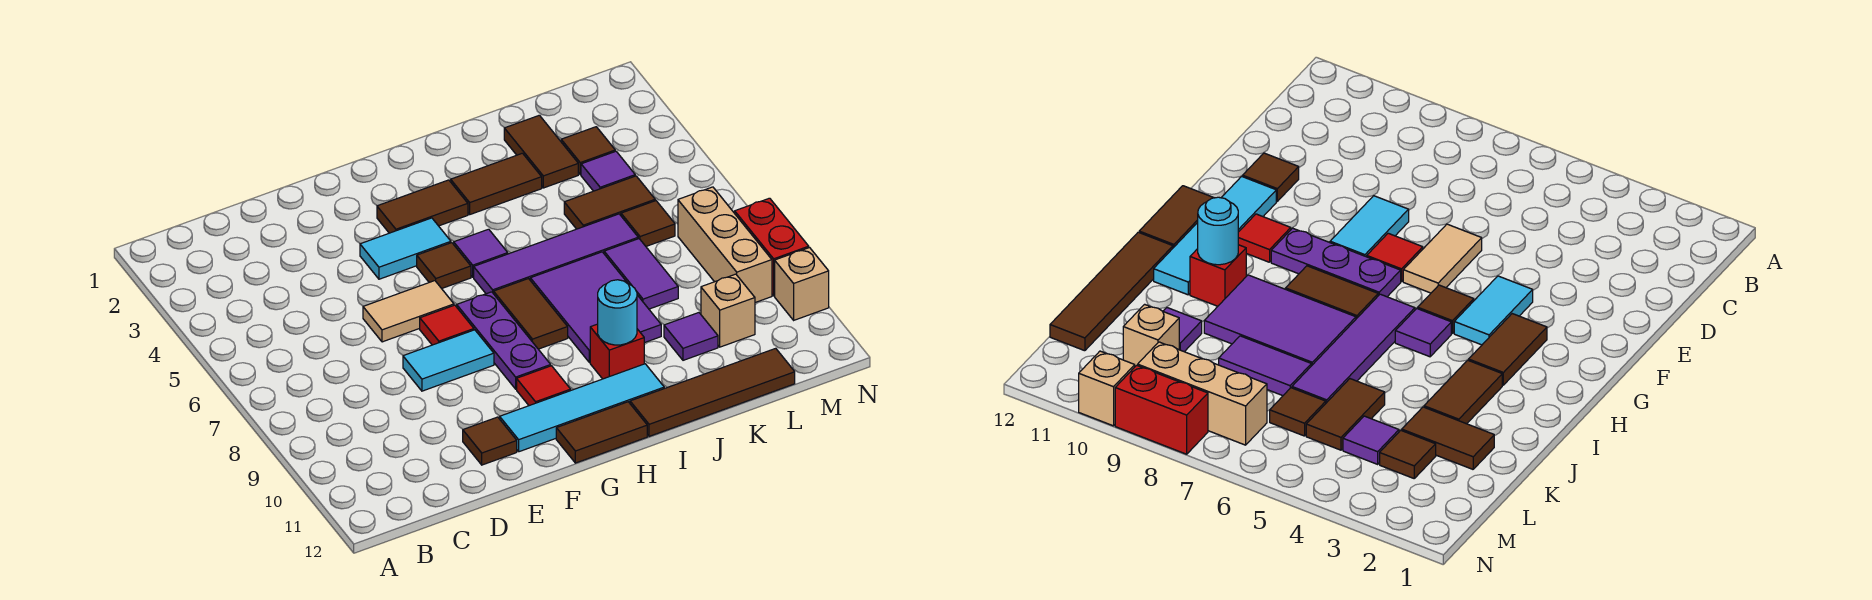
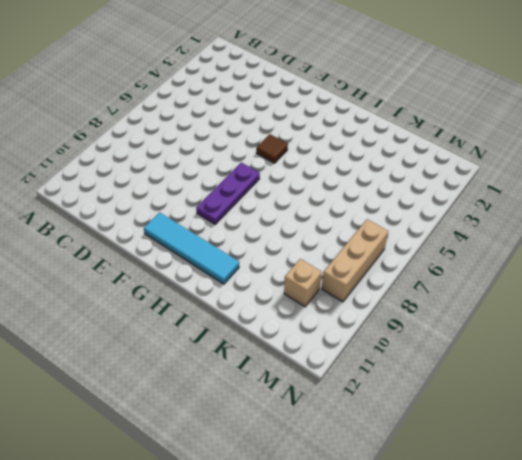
none -> tan 1x2 tile [363,281,454,342]
none -> cyan 1x2 tile [403,330,494,391]
none -> brown 1x1 tile [463,417,517,465]
none -> cyan 1x2 tile [360,218,451,279]

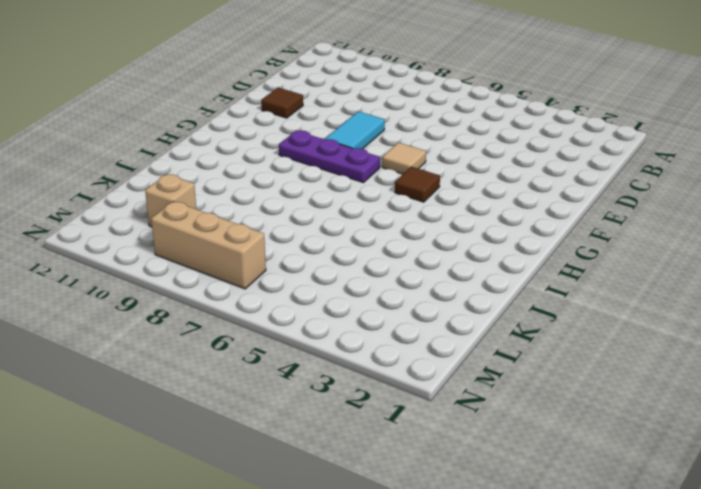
tan 1x1 tile [382,142,426,174] -> tan 1x2 tile [363,281,454,342]
none -> cyan 1x2 tile [360,218,451,279]
none -> red 1x1 tile [420,305,474,345]
none -> cyan 1x4 tile [500,364,664,452]
none -> brown 1x2 tile [377,180,468,233]

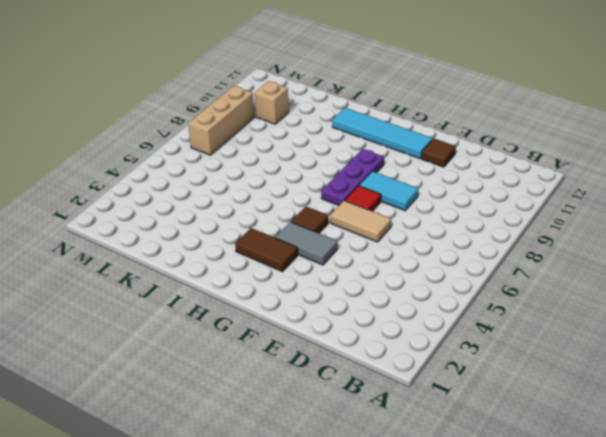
grey 1x2 tile [275,222,338,265] -> cyan 1x2 tile [360,218,451,279]
none -> red 1x1 tile [517,366,571,406]
none -> brown 1x2 tile [556,402,647,463]
none -> purple 1x1 tile [454,229,508,277]
none -> purple 1x4 tile [474,214,638,294]

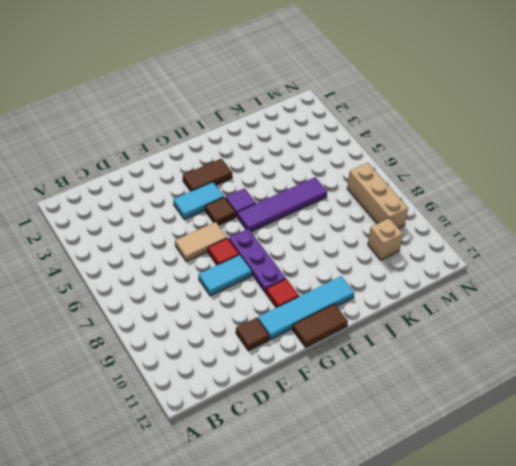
none -> brown 1x2 tile [494,279,568,349]
none -> brown 1x2 tile [451,153,542,214]
none -> purple 2x3 tile [530,252,661,362]
none -> red 1x1 brick [590,324,644,379]

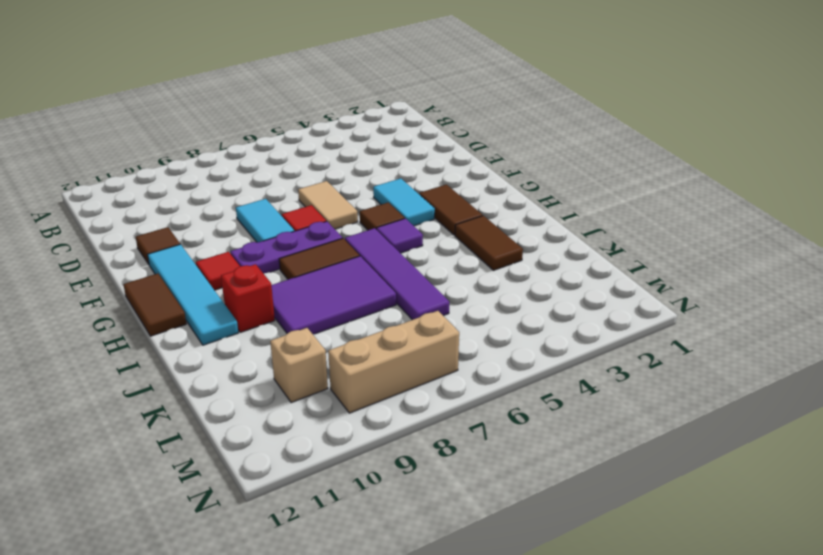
none -> brown 1x4 tile [630,348,795,436]
none -> brown 1x2 tile [504,115,578,188]
none -> brown 1x2 tile [564,176,655,229]
none -> purple 1x2 tile [604,239,678,309]

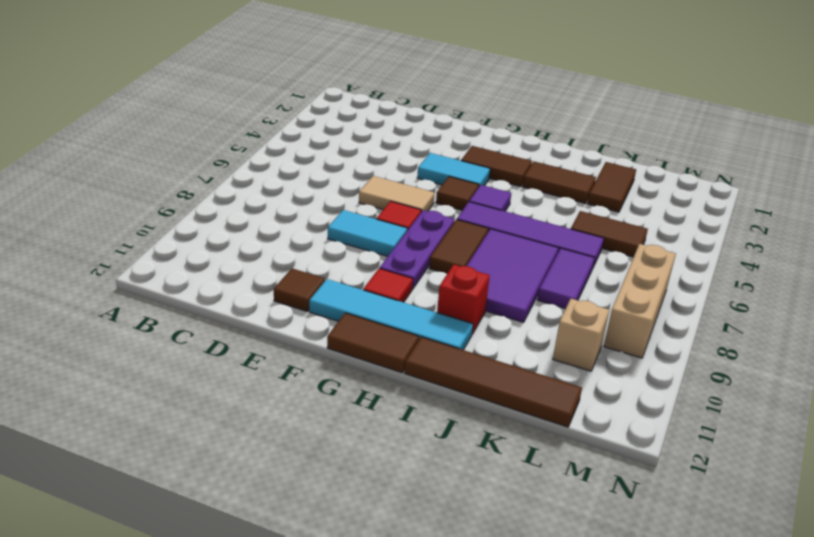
none -> purple 1x1 tile [664,313,718,360]
none -> brown 1x1 tile [561,127,615,175]
none -> purple 1x1 tile [581,151,635,191]
none -> brown 1x1 tile [621,201,675,246]

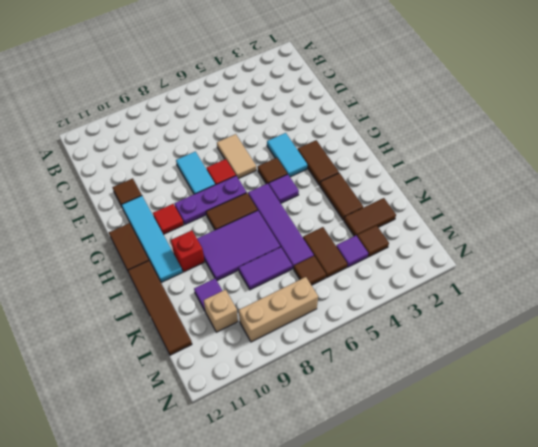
none -> red 1x2 brick [735,198,809,296]
none -> tan 1x1 brick [775,248,829,320]
none -> cyan 1x1 round brick [598,280,637,345]

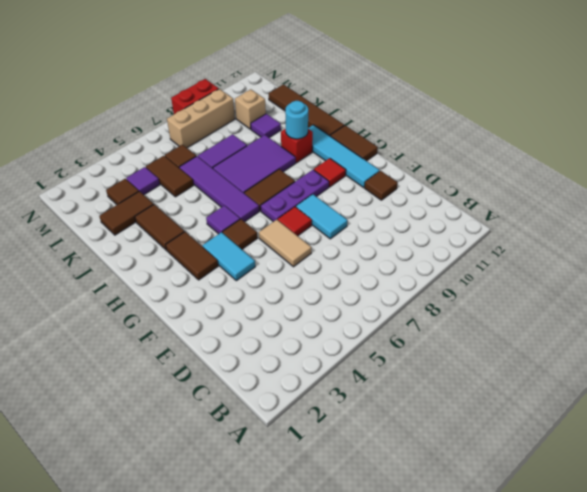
none -> tan 1x1 brick [775,248,829,320]

